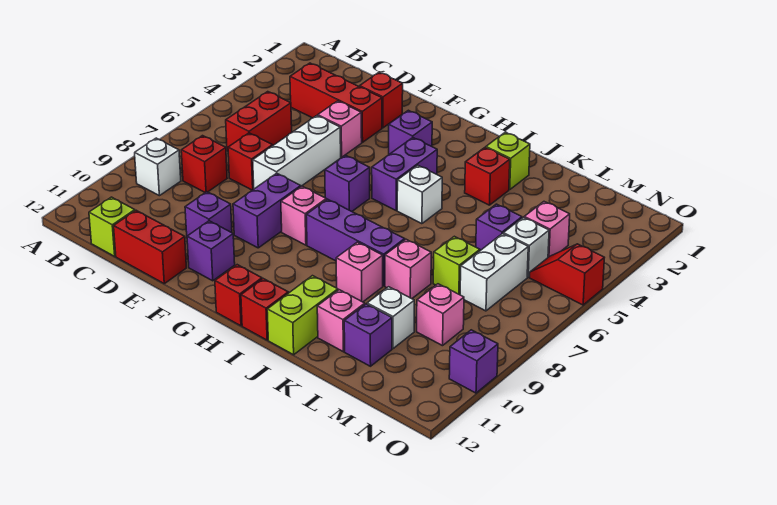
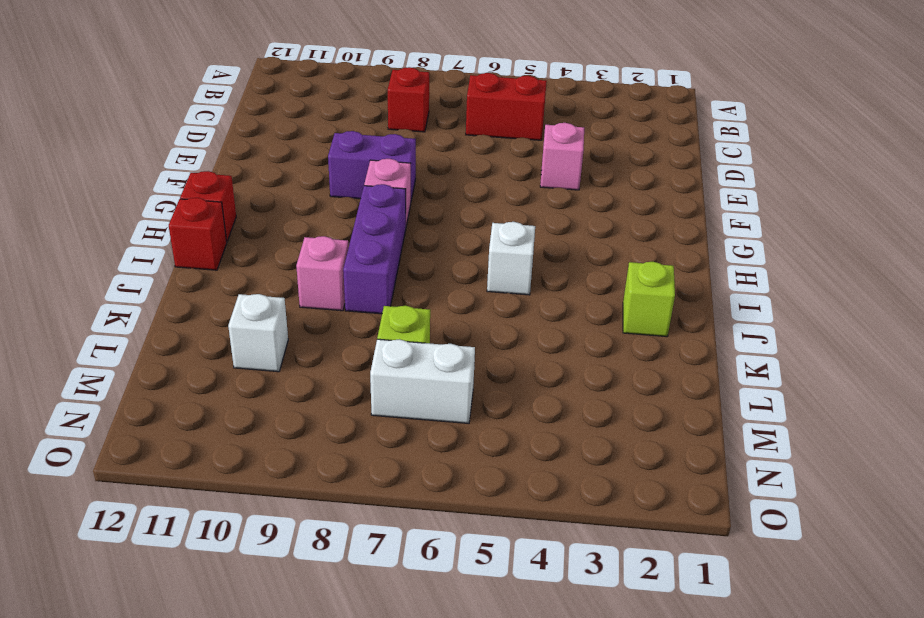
none -> white 1x1 brick [135,138,181,196]
none -> red 1x3 brick [290,63,382,142]
none -> lime 1x1 brick [89,197,135,256]
none -> red 1x1 brick [228,133,272,190]

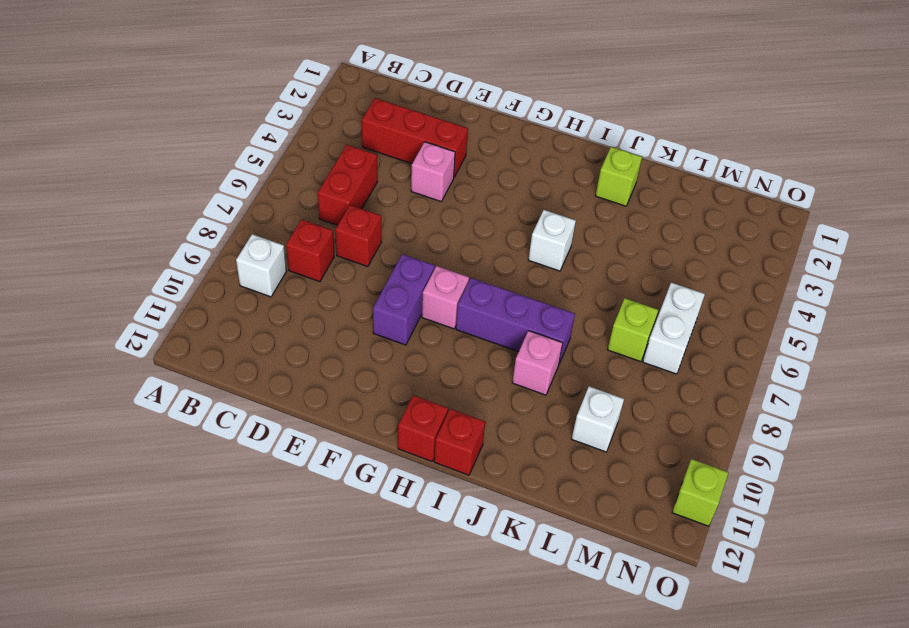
lime 1x1 brick [672,459,728,526] -> lime 1x1 brick moved to [89,197,135,256]
none -> red 1x2 brick [114,210,186,284]
none -> red 1x1 brick [360,72,403,128]
none -> white 1x3 brick [253,116,341,189]
none -> purple 1x1 brick [185,192,232,236]

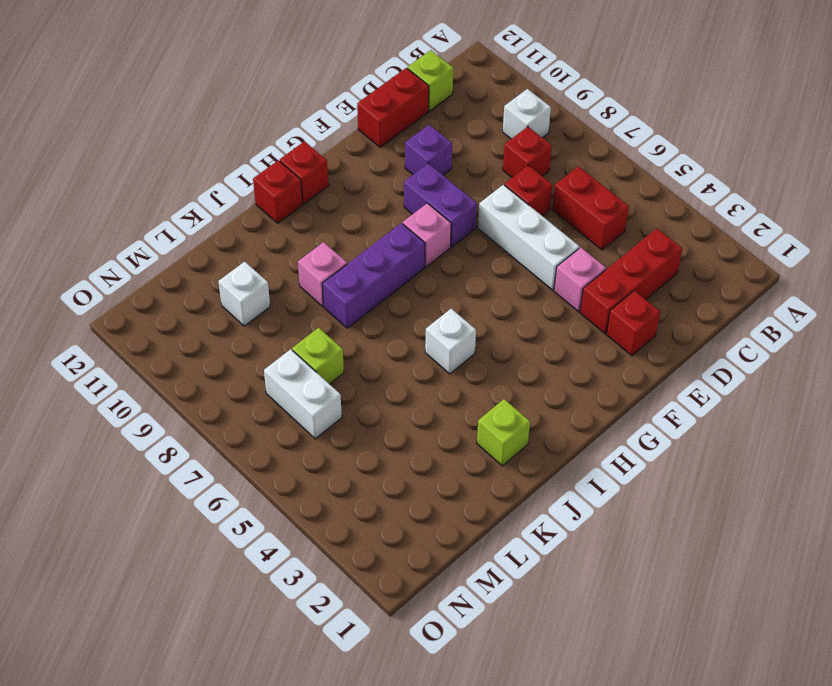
none -> purple 1x1 brick [187,221,235,281]
none -> purple 1x1 brick [389,110,432,154]
none -> purple 1x1 brick [325,155,370,211]
none -> purple 1x2 brick [372,138,437,210]

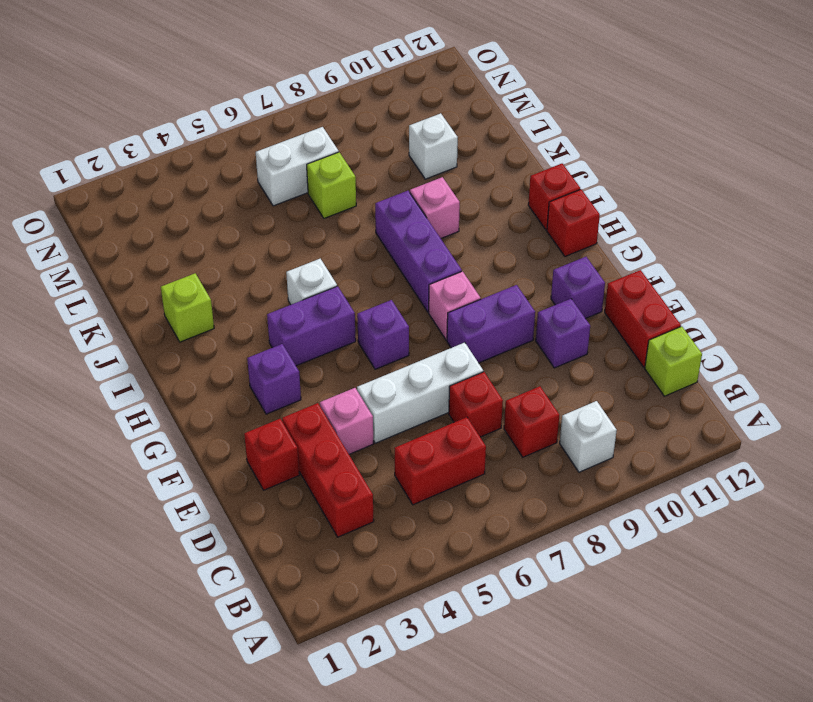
none -> red 1x1 brick [465,148,510,205]
none -> lime 1x2 brick [267,276,338,355]
none -> pink 1x1 brick [385,239,431,299]
none -> pink 1x1 brick [317,290,365,352]

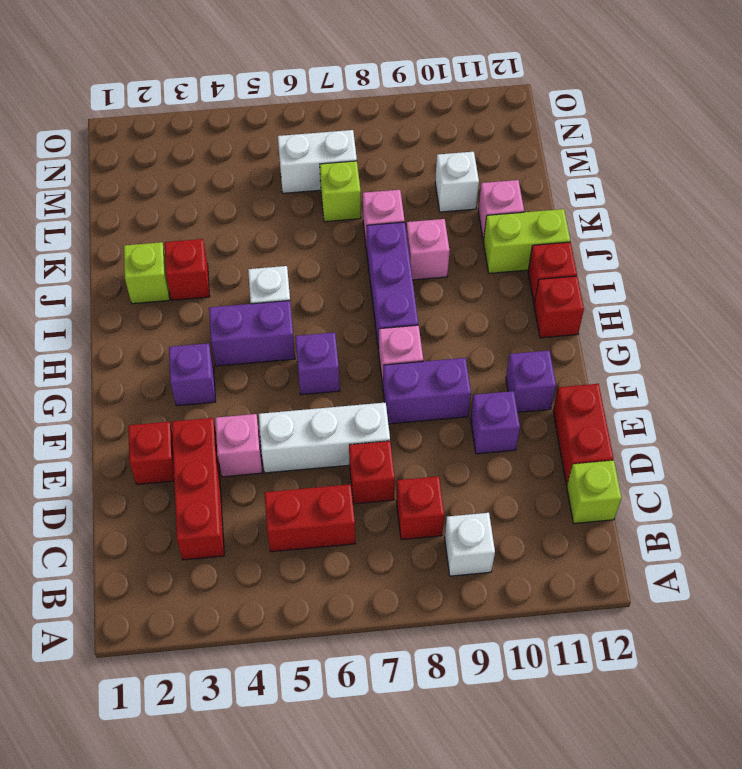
none -> purple 1x1 brick [476,204,522,251]
none -> purple 1x1 brick [344,304,392,366]
none -> pink 1x1 brick [524,202,570,257]
none -> white 1x1 brick [503,217,549,277]

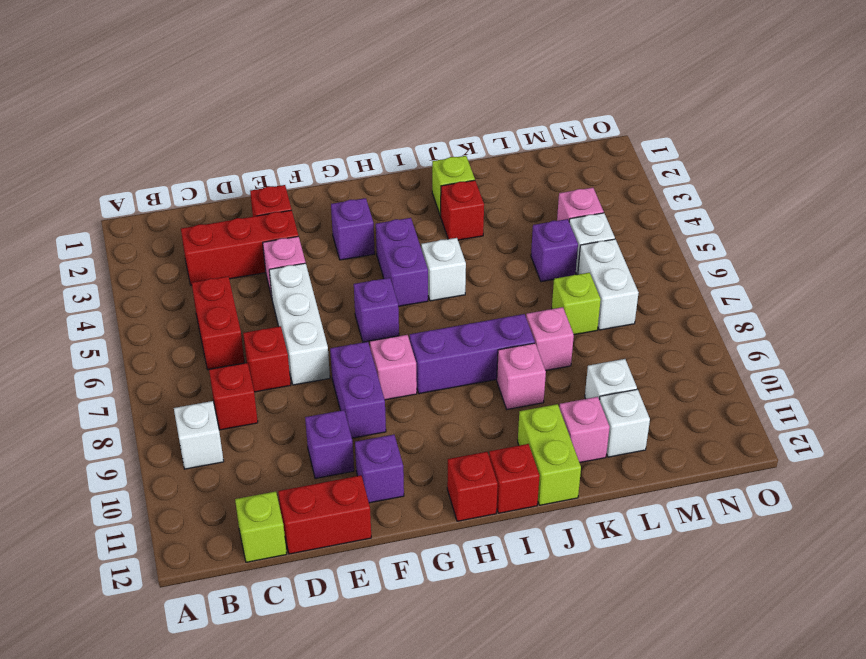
white 1x1 brick [599,389,650,457] -> purple 1x1 brick [344,304,392,366]
none -> pink 1x1 brick [417,284,464,346]
none -> red 1x2 slope [530,244,604,305]
none -> purple 1x1 brick [449,330,498,393]

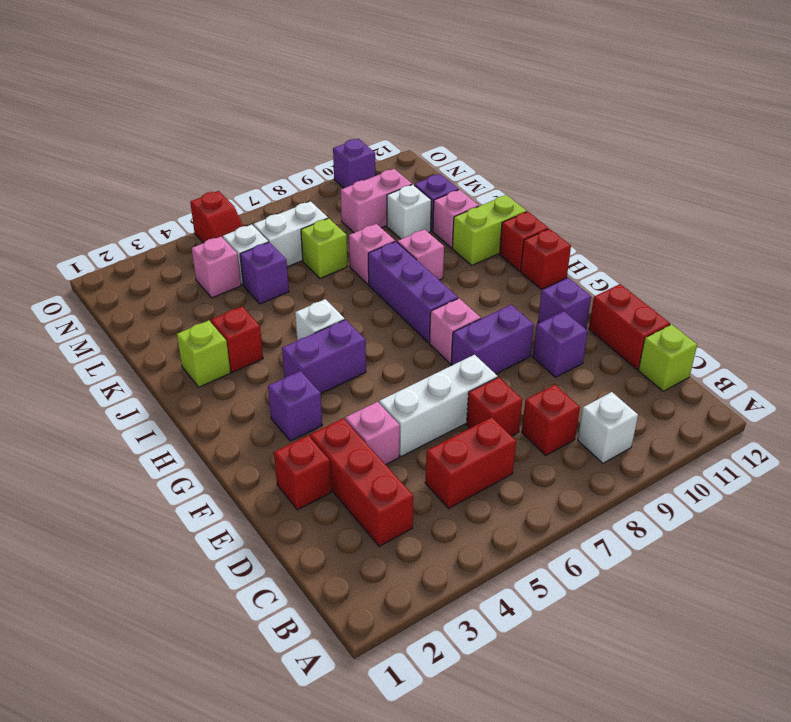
pink 1x2 brick [341,169,412,233] -> pink 1x1 brick [417,284,464,346]
none -> purple 1x1 brick [325,155,370,211]

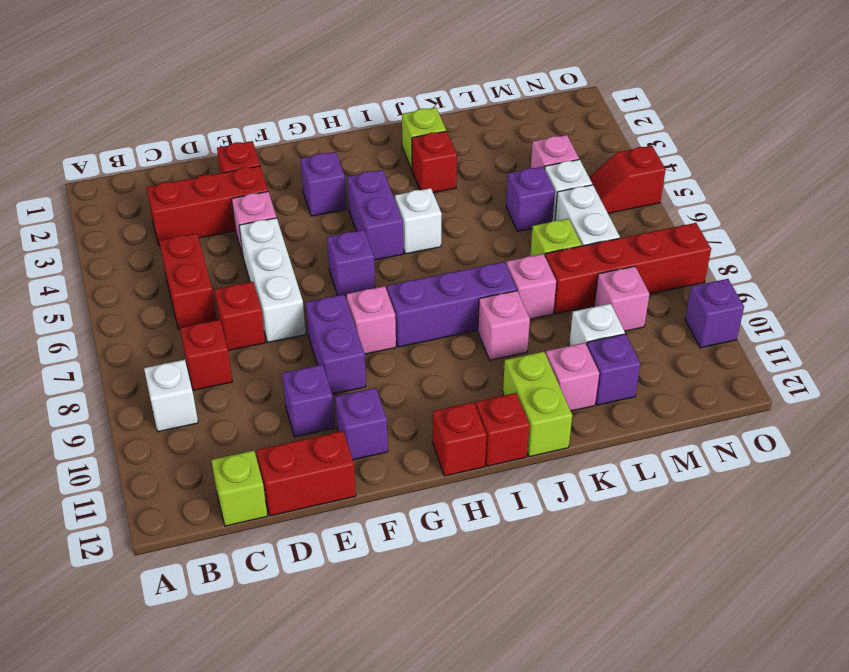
red 1x4 brick [545,223,711,314] -> none

